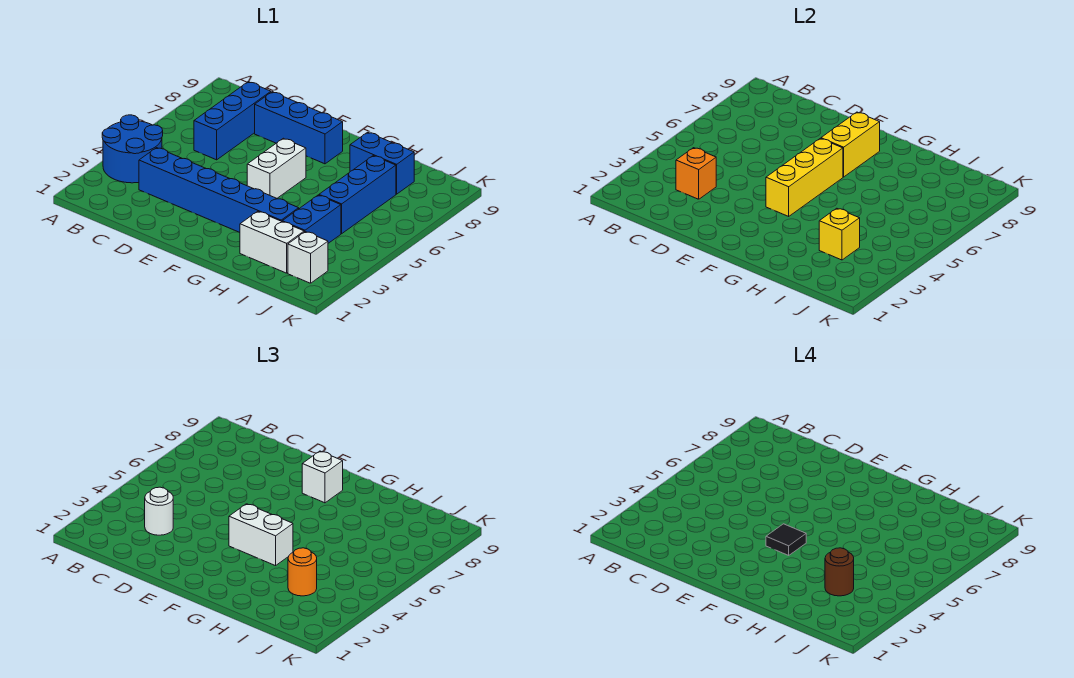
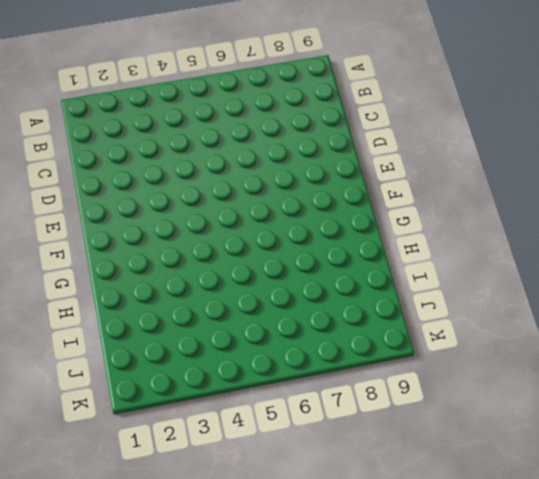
none -> blue 2x2 round brick [102,115,163,183]
none -> blue 1x6 brick [139,148,299,233]
none -> blue 1x3 brick [194,82,271,160]

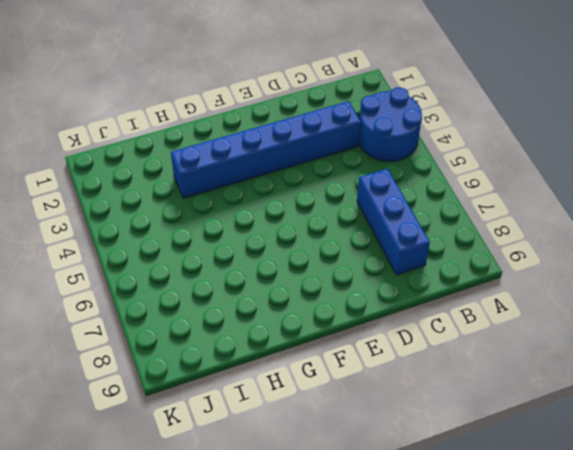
none -> blue 1x3 brick [255,92,343,164]
none -> white 1x2 brick [247,138,306,198]
none -> white 1x2 brick [240,211,304,273]

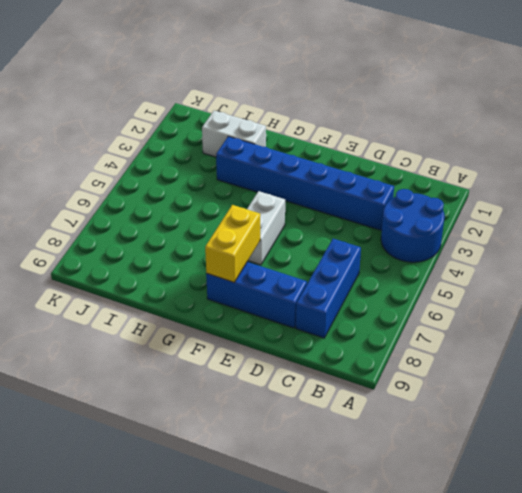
none -> blue 1x2 brick [350,132,414,194]
none -> blue 1x2 brick [282,195,341,243]
none -> blue 1x3 brick [319,156,396,234]

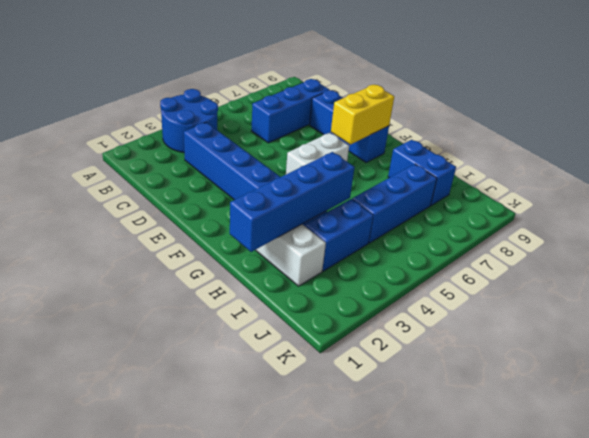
blue 1x4 brick [230,152,355,252] -> none
none -> white 1x1 brick [288,232,328,283]
none -> orange 1x1 brick [676,148,716,199]
none -> yellow 1x3 brick [766,138,843,216]

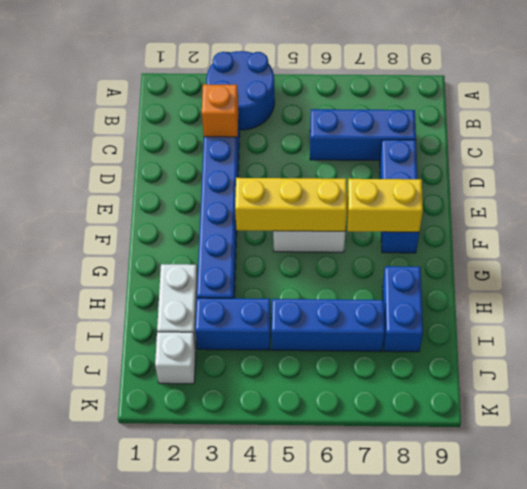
none -> yellow 1x1 brick [819,208,860,260]
none -> white 1x1 round brick [145,487,173,535]
none -> white 1x2 brick [229,504,293,566]

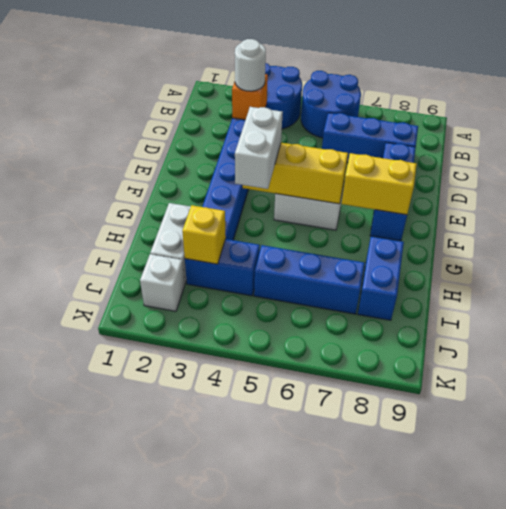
blue 2x2 round brick [301,71,361,138] -> none
none -> white 1x1 brick [302,451,343,503]
none -> orange 1x1 round brick [288,548,317,596]
none -> black 1x1 tile [766,524,806,555]

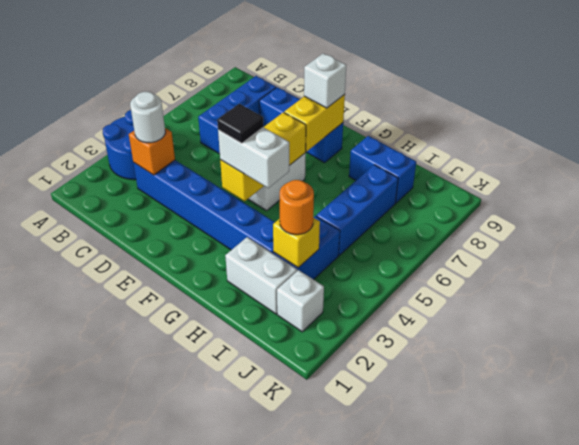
none -> brown 1x1 round brick [825,548,854,596]

